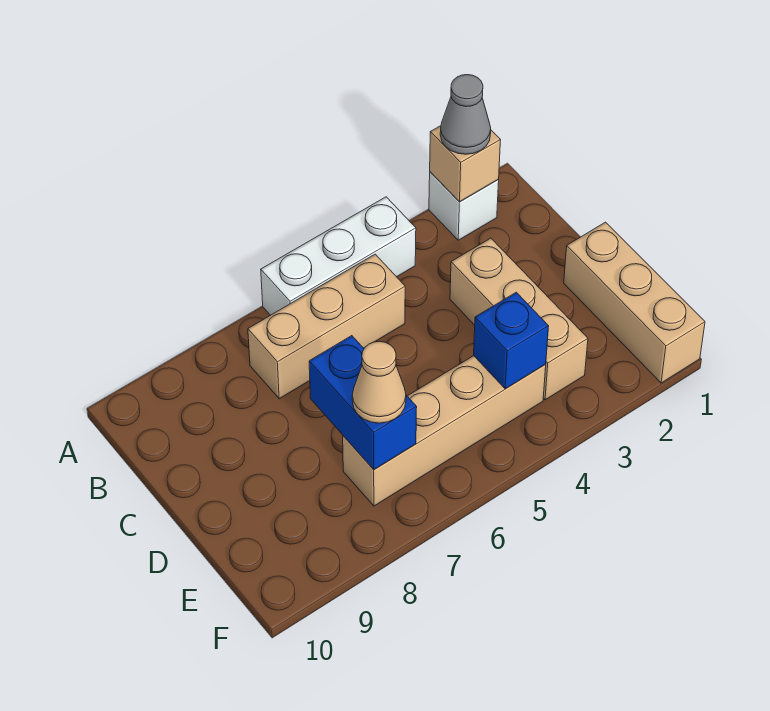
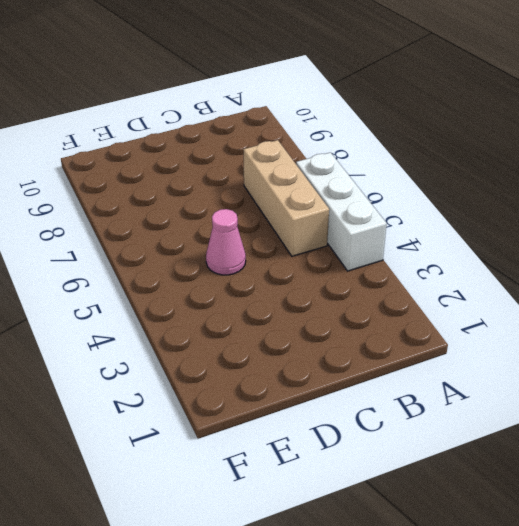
pink 1x1 cone [206,209,246,275] -> none
none -> white 1x1 brick [429,172,499,240]
none -> tan 1x3 brick [450,238,588,400]

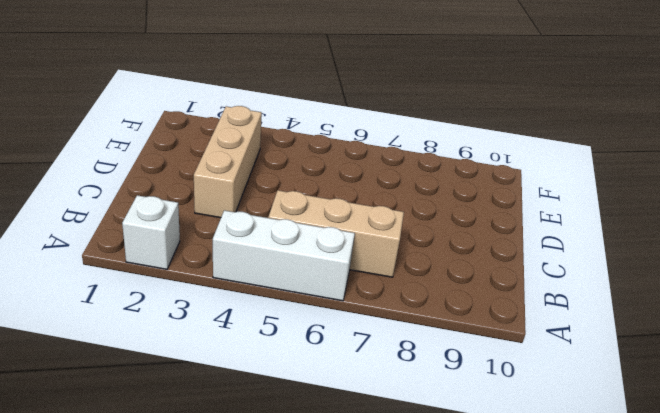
none -> tan 1x3 brick [564,222,705,383]
none -> tan 1x4 brick [343,356,546,506]

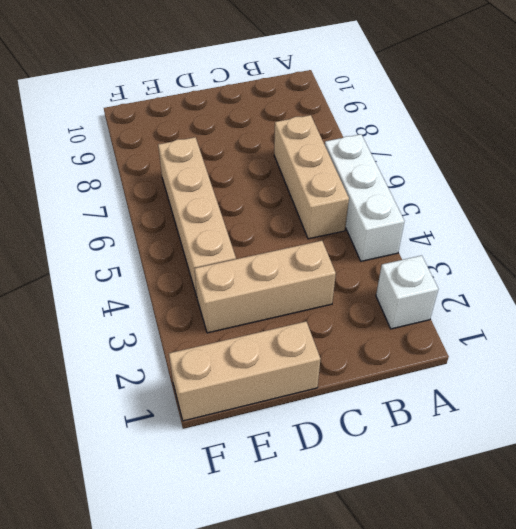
none -> tan 1x1 brick [430,126,500,202]
none -> blue 1x2 brick [309,336,417,470]

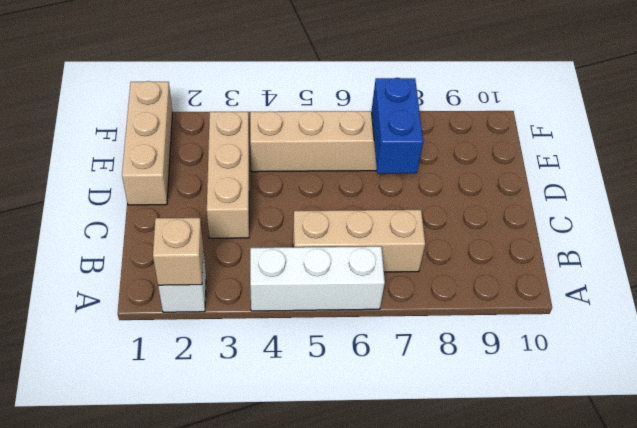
none -> blue 1x1 brick [474,292,549,389]
none -> grey 1x1 cone [440,75,491,154]

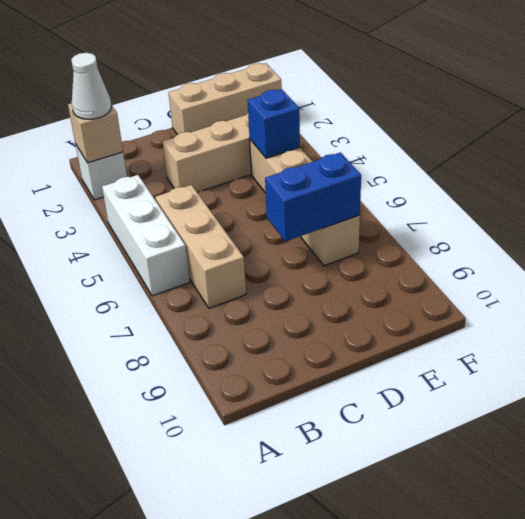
white 1x1 cone [71,53,111,119] -> grey 1x1 cone [440,75,491,154]
none -> tan 1x1 cone [352,341,406,423]

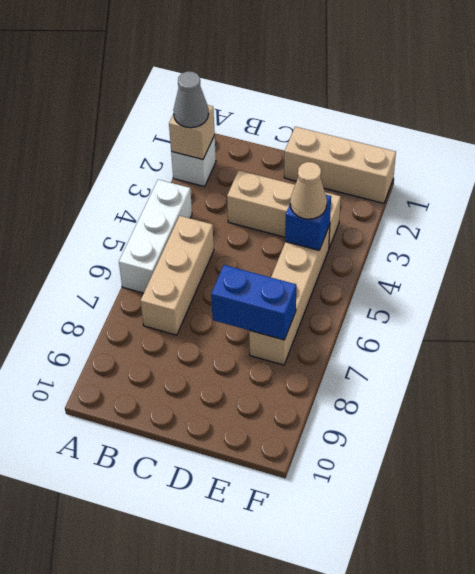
tan 1x1 cone [290,162,327,219] -> tan 1x1 cone moved to [352,341,406,423]

